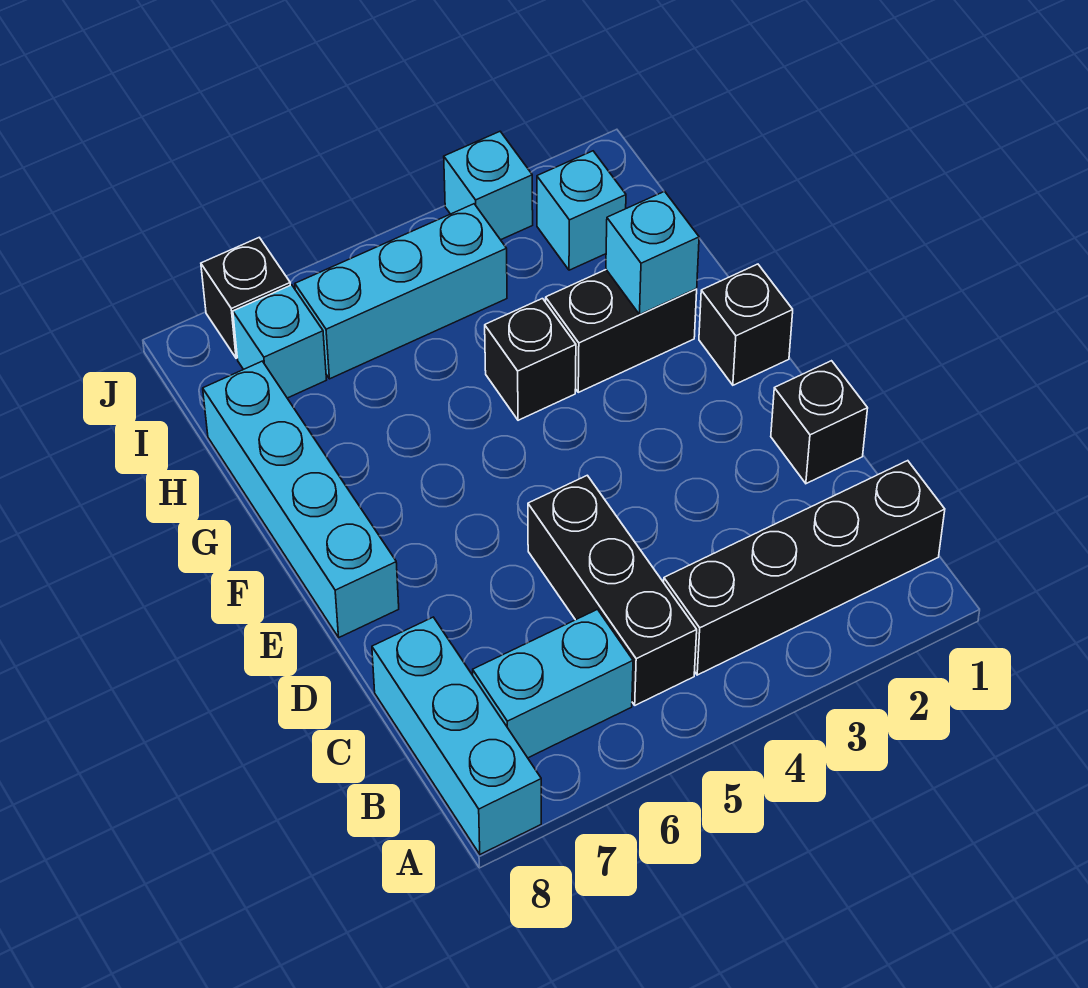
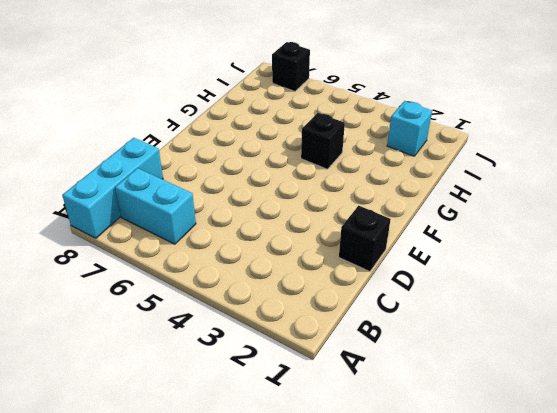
none -> black 1x4 brick [664,461,945,675]
none -> black 1x3 brick [528,475,697,705]
none -> cyan 1x4 brick [203,361,399,637]

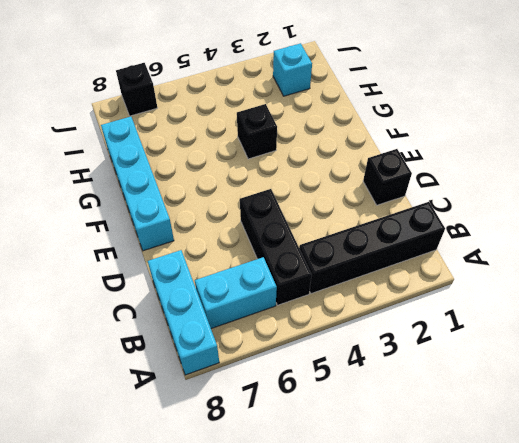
none -> black 1x1 brick [699,264,793,385]
none -> black 1x2 brick [546,270,697,392]
none -> cyan 1x3 brick [295,204,507,379]

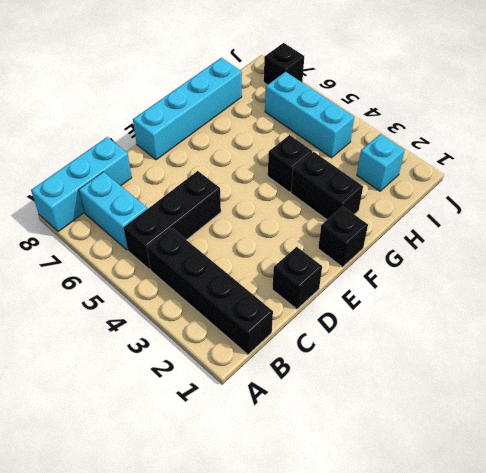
none -> cyan 1x1 brick [233,285,326,398]
none -> cyan 1x1 brick [444,132,533,240]
none -> cyan 1x1 brick [606,191,699,314]

